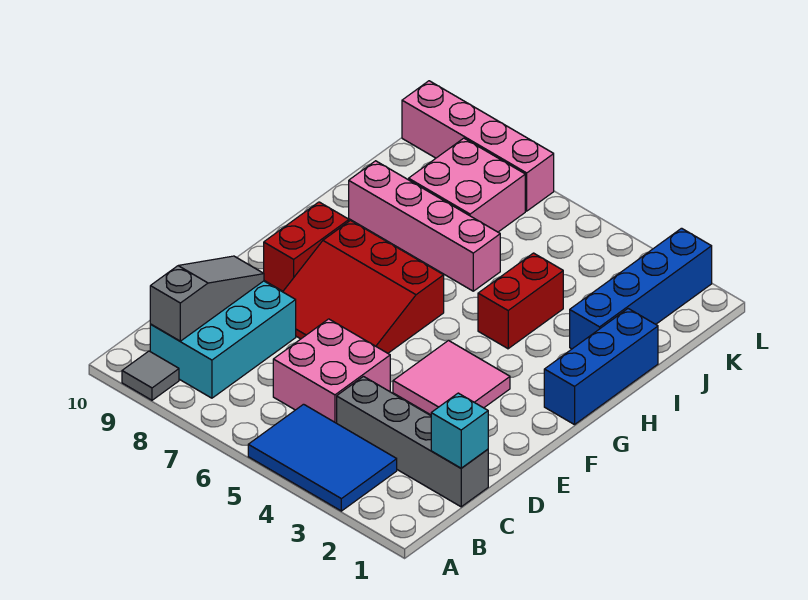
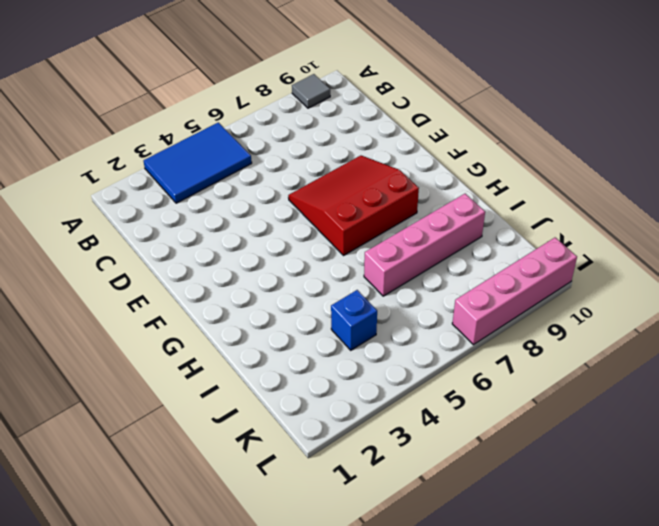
blue 1x1 brick [331,290,377,350] -> none
none -> cyan 2x3 brick [150,281,296,398]
none -> grey 1x4 brick [337,377,488,507]
none -> pink 2x2 brick [273,319,390,423]

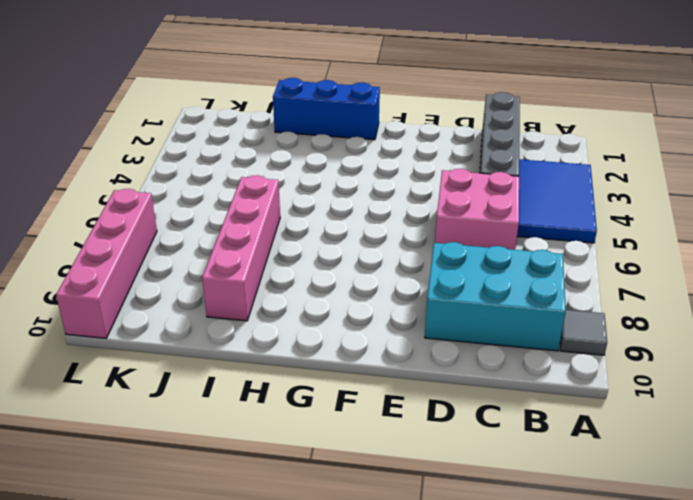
none -> pink 2x2 tile [393,340,510,415]
none -> red 3x3 slope [283,220,444,353]
none -> red 1x2 brick [264,202,349,291]

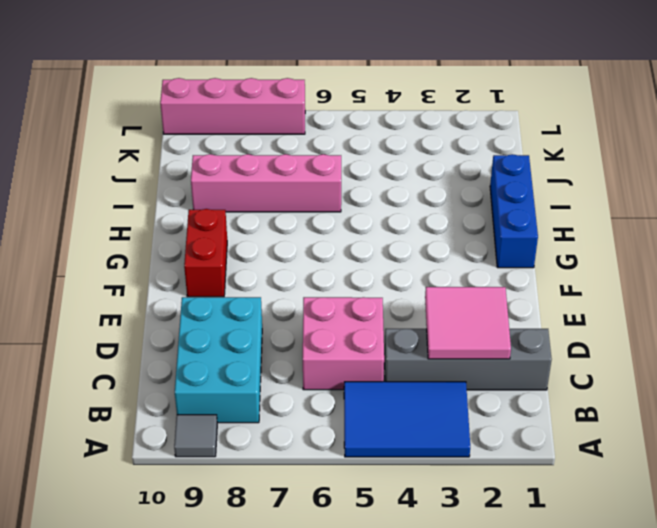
pink 2x2 tile [425,287,511,359] -> pink 2x2 tile moved to [393,340,510,415]
none -> red 3x3 slope [283,220,444,353]
none -> red 1x2 brick [478,253,563,349]
none -> blue 1x4 brick [570,228,712,349]

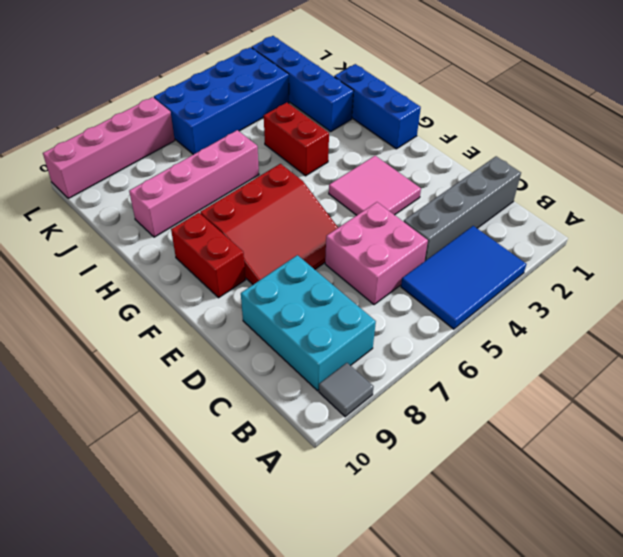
blue 2x4 brick [154,47,289,155] -> none
none -> pink 2x2 brick [409,138,525,232]
none -> grey 1x3 slope [150,256,264,341]
none -> cyan 1x1 brick [431,393,488,468]

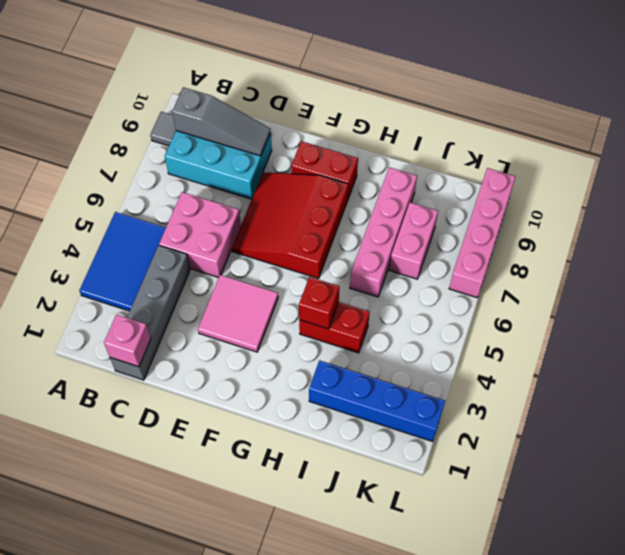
pink 1x1 brick [104,315,151,367] -> cyan 1x1 brick [431,393,488,468]
red 1x1 brick [299,277,339,329] -> none
pink 1x2 brick [389,203,438,279] -> pink 2x2 brick [409,138,525,232]
none -> blue 1x3 brick [544,309,658,425]

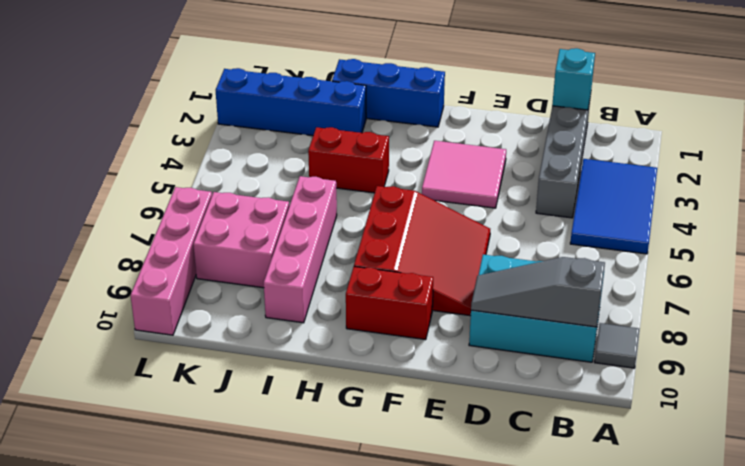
none -> pink 2x2 brick [273,319,390,423]

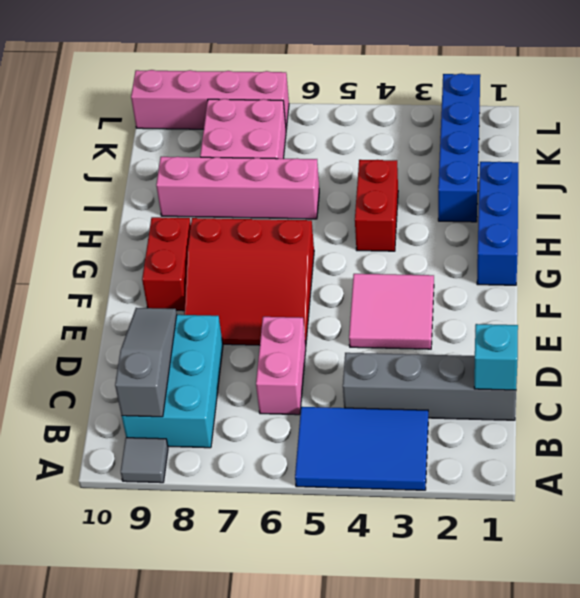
pink 1x2 brick [256,317,306,415] -> pink 2x2 brick [273,319,390,423]

